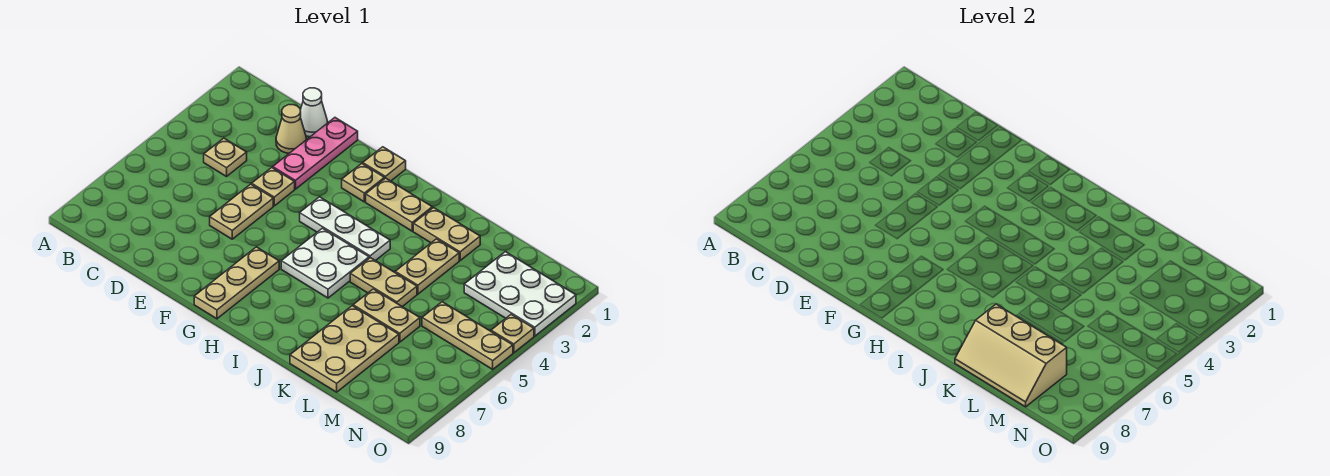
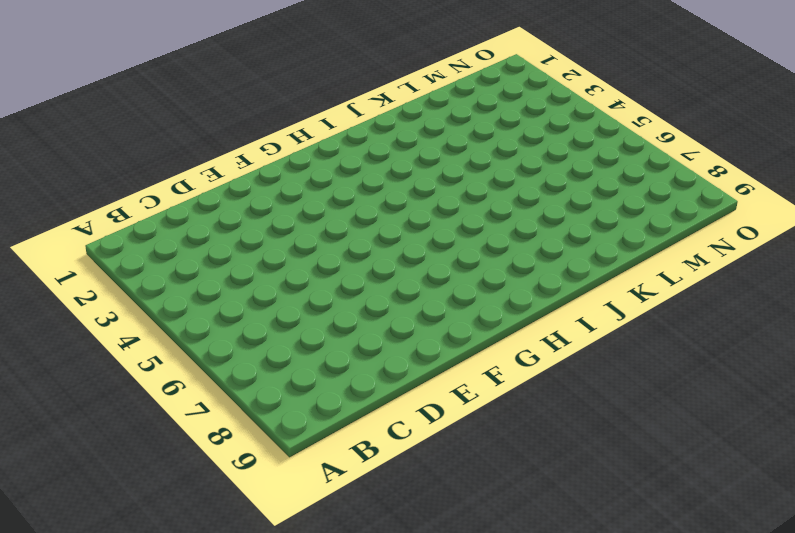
none -> tan 1x1 plate [204,138,247,177]
none -> white 1x1 cone [300,88,327,137]
none -> tan 1x1 cone [276,105,306,153]

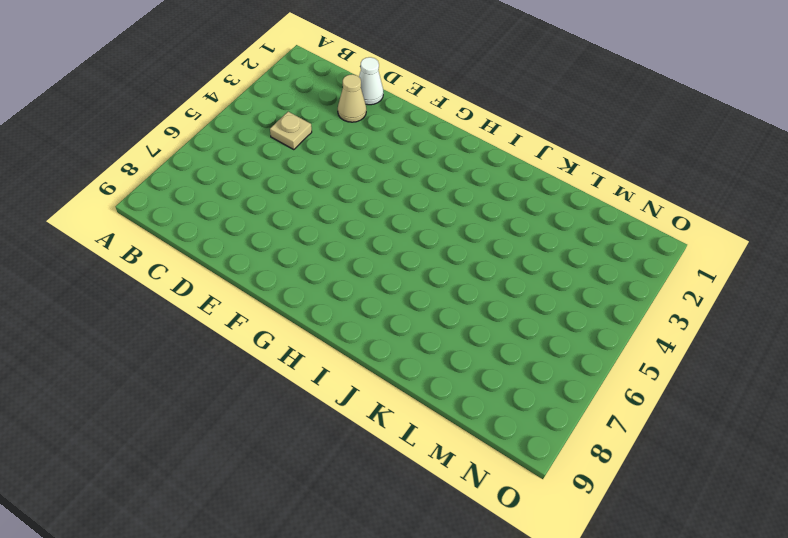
none -> pink 1x3 plate [273,118,358,189]
none -> tan 1x1 plate [252,168,295,206]
none -> tan 1x2 plate [210,184,273,239]

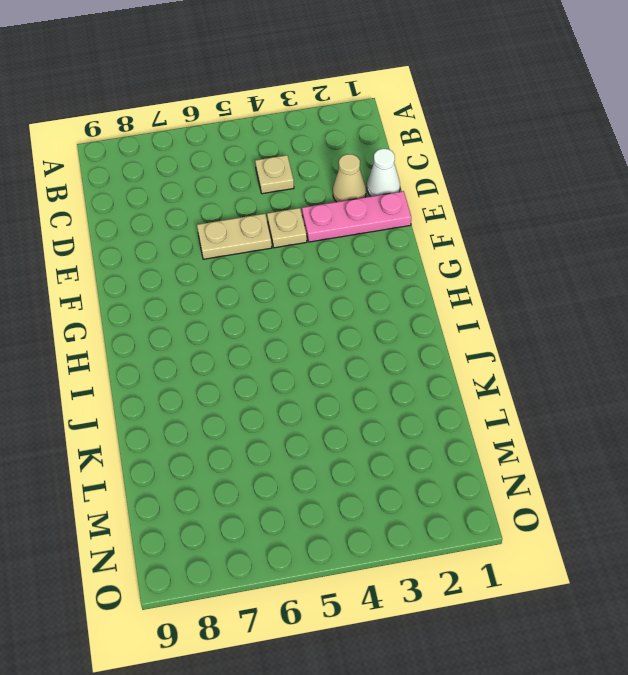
none -> tan 1x1 plate [363,147,406,181]
none -> tan 1x1 plate [342,164,385,202]
none -> white 1x3 plate [300,197,390,261]

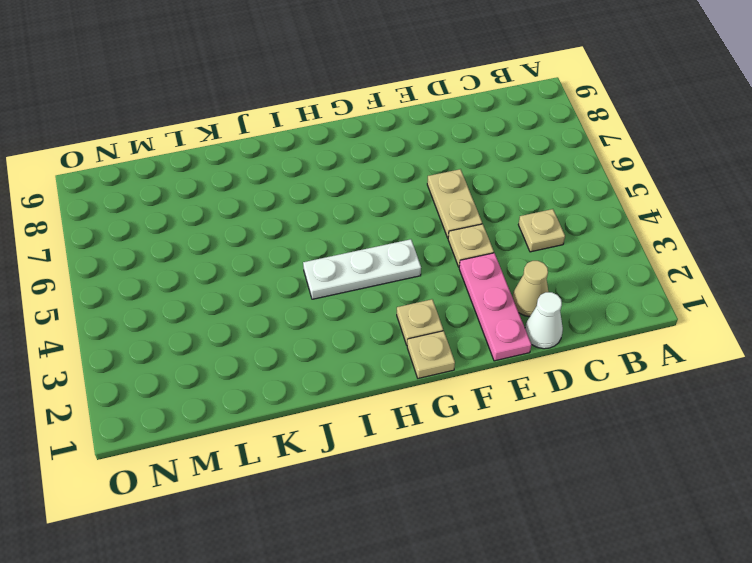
none -> tan 1x3 plate [194,247,279,319]
none -> tan 1x2 plate [366,178,432,231]
none -> white 2x2 plate [281,228,369,298]

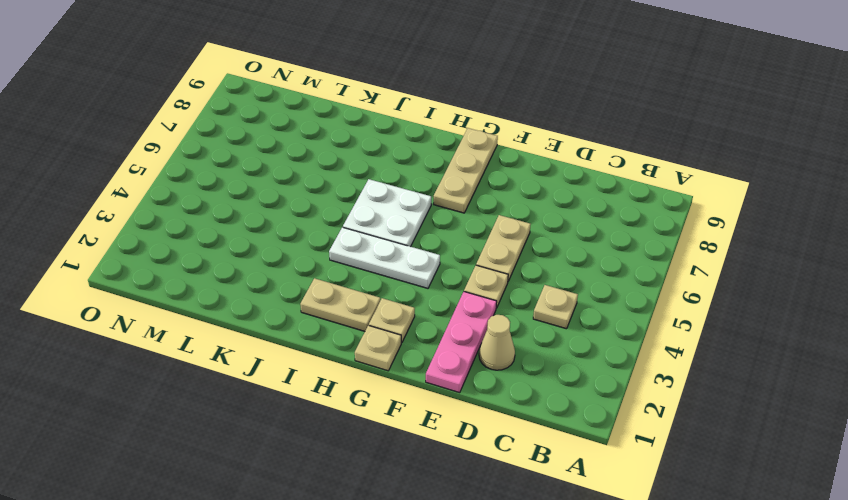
none -> white 1x1 cone [300,88,327,137]
none -> tan 1x2 plate [413,208,480,260]
none -> tan 1x2 plate [350,258,417,307]

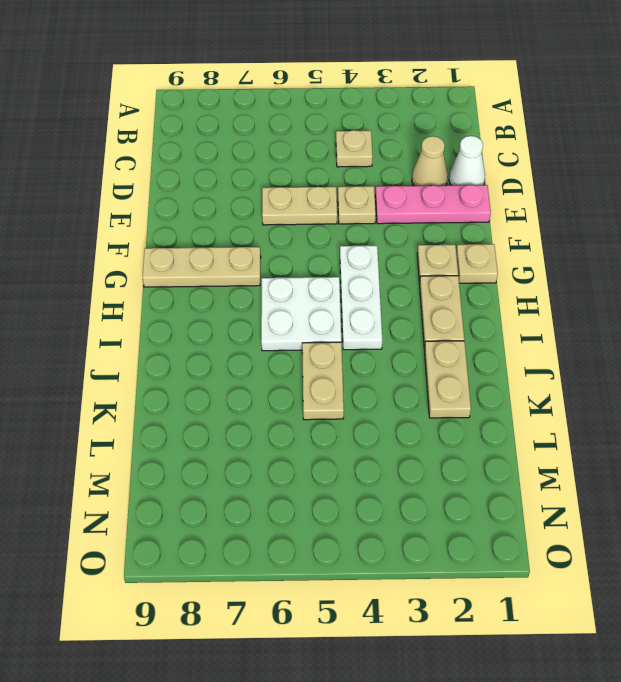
none -> tan 1x2 plate [395,239,459,294]
none -> tan 1x2 plate [353,289,420,342]
none -> tan 2x3 plate [290,306,399,392]

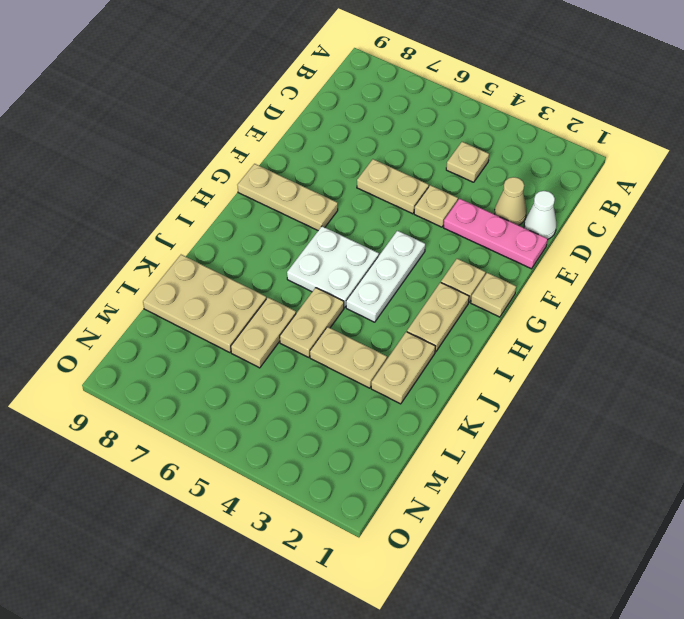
none -> white 2x3 plate [464,252,576,336]
none -> tan 1x3 plate [422,302,513,369]
none -> tan 1x1 plate [491,314,534,353]

